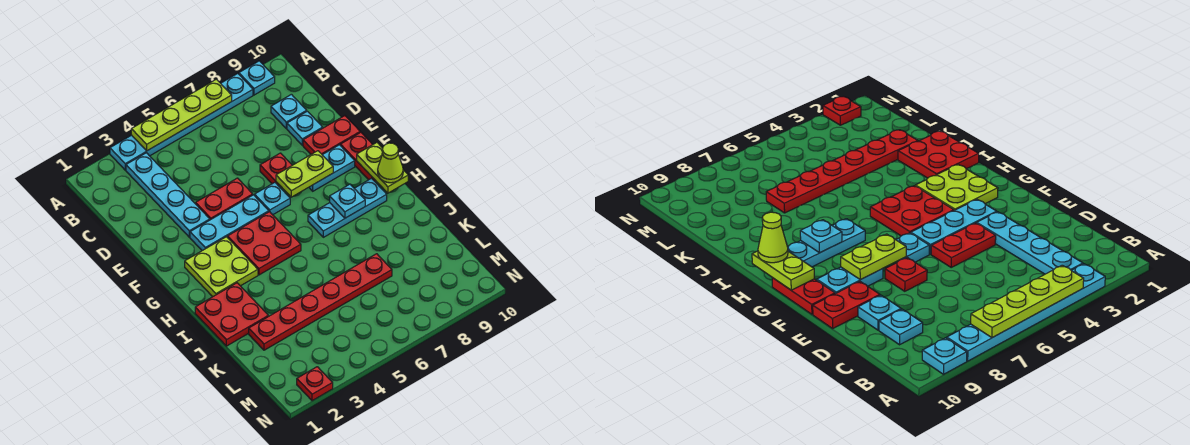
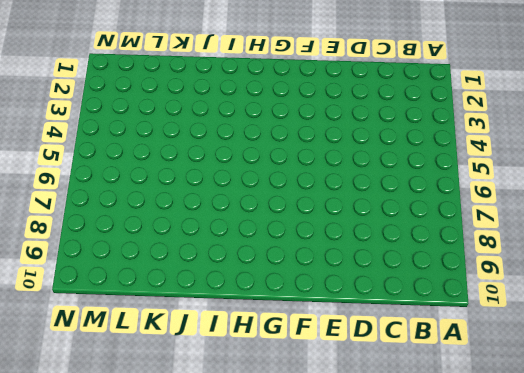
none -> cyan 1x6 plate [110,74,253,170]
none -> cyan 1x1 plate [239,61,275,95]
none -> cyan 1x4 plate [126,153,210,237]

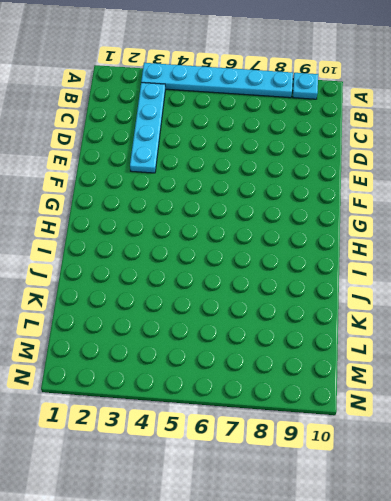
none -> cyan 1x1 plate [271,94,307,128]
none -> cyan 1x1 plate [287,111,323,145]
none -> red 1x2 plate [196,178,253,220]

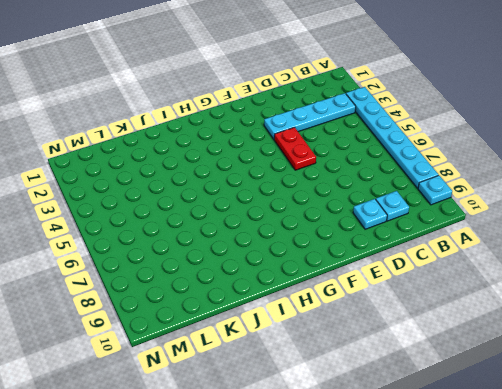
none -> red 1x1 plate [260,153,292,185]
none -> red 1x2 plate [303,116,360,155]
none -> cyan 1x3 plate [190,195,269,251]

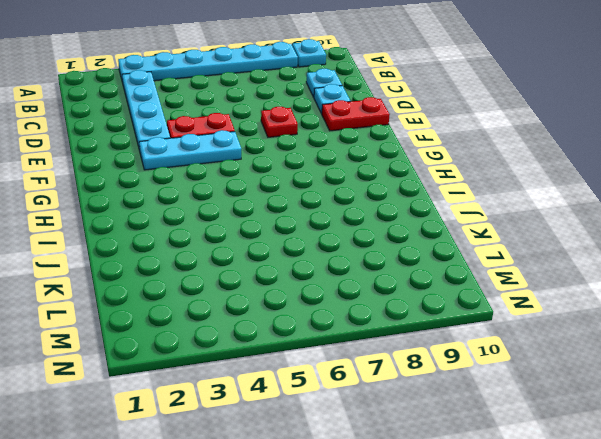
none -> cyan 1x1 plate [255,183,290,215]
none -> cyan 1x2 plate [309,145,355,191]
none -> red 1x2 plate [341,132,376,181]

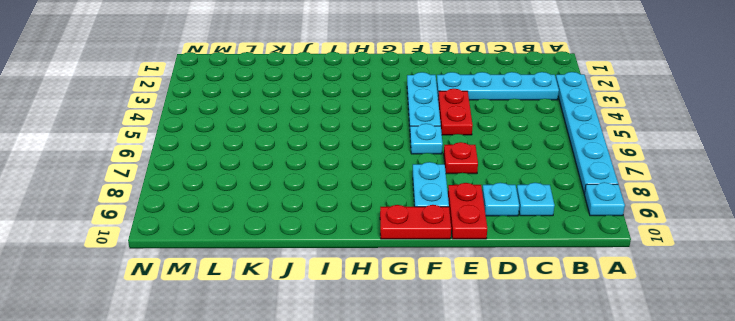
none -> lime 2x2 plate [185,237,258,297]
none -> red 2x2 plate [228,212,301,275]
none -> cyan 1x3 plate [308,178,387,237]

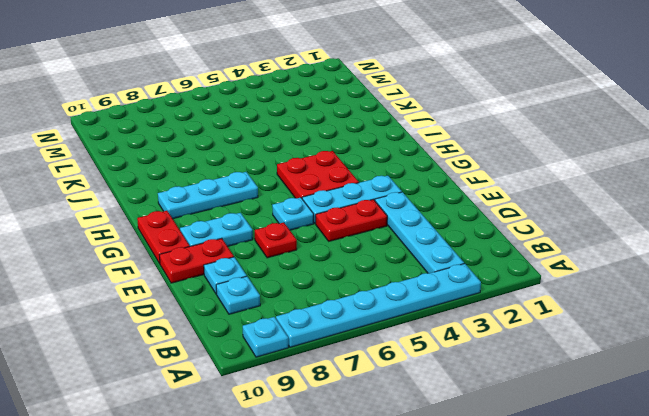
none -> lime 2x2 plate [185,237,258,297]
none -> red 2x2 plate [195,283,268,346]
none -> red 1x6 plate [249,254,392,350]

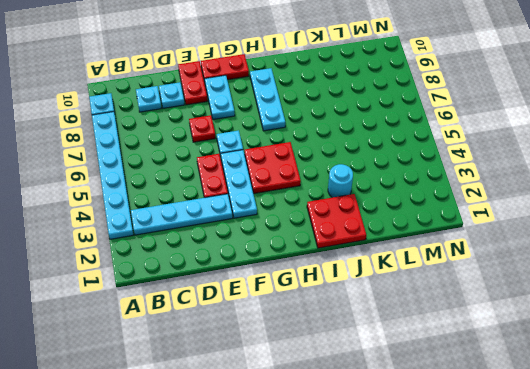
cyan 1x1 round brick [328,164,353,198] -> none
none -> lime 2x2 plate [185,237,258,297]
none -> red 1x6 plate [249,254,392,350]
none -> red 1x1 plate [297,367,333,401]

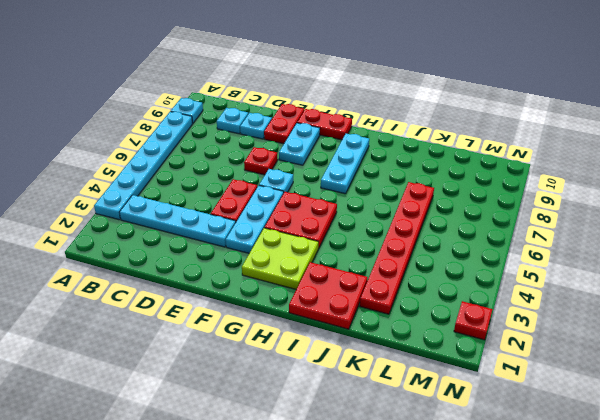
none -> lime 1x4 plate [131,79,232,151]
none -> lime 1x2 plate [276,151,333,197]
none -> lime 1x2 plate [357,143,408,193]

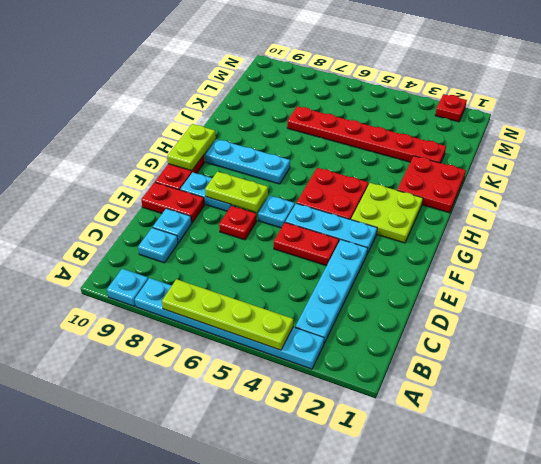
none -> cyan 1x1 plate [330,184,365,218]
none -> lime 1x1 cone [378,143,403,183]

